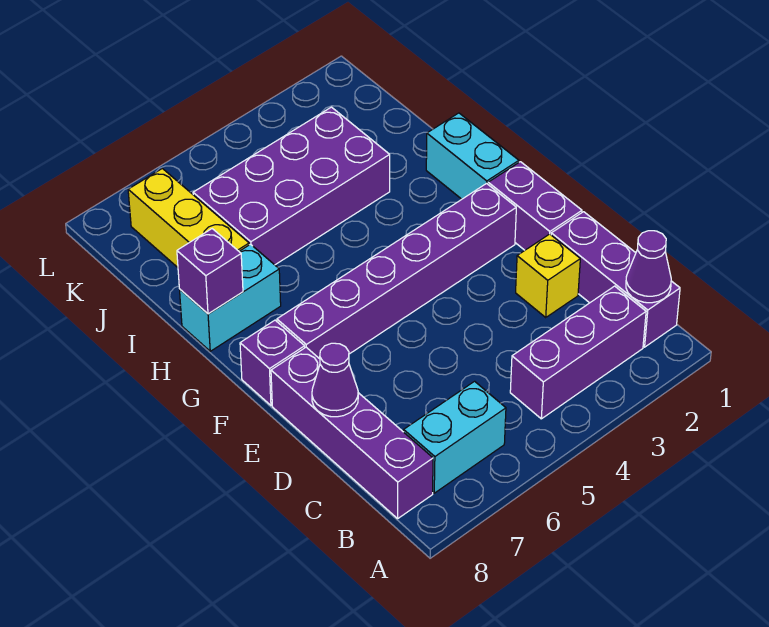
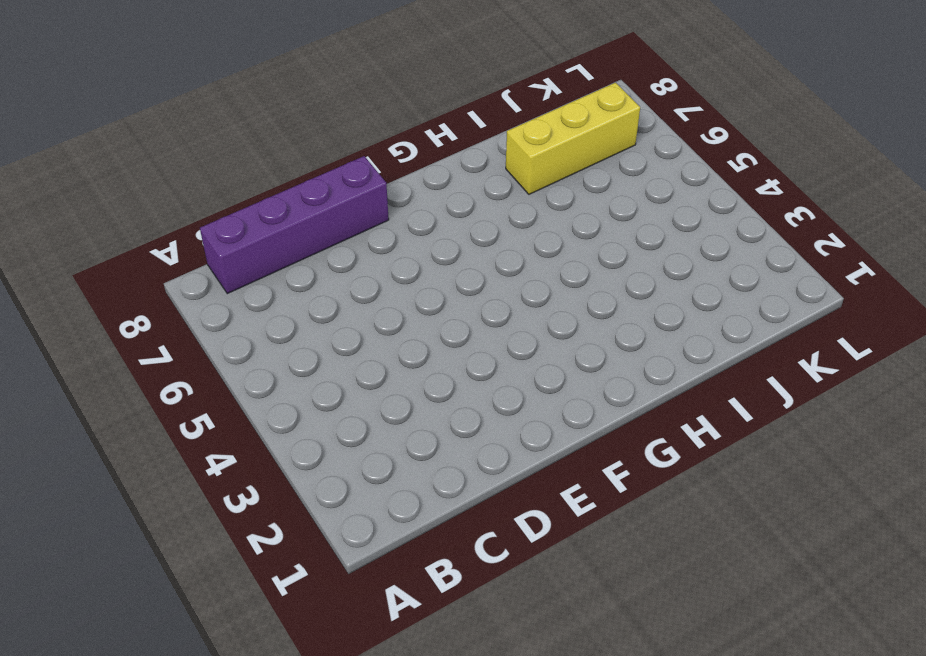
none -> purple 1x3 brick [551,212,680,347]
none -> purple 1x3 brick [510,286,646,419]
none -> cyan 1x2 brick [404,381,506,493]

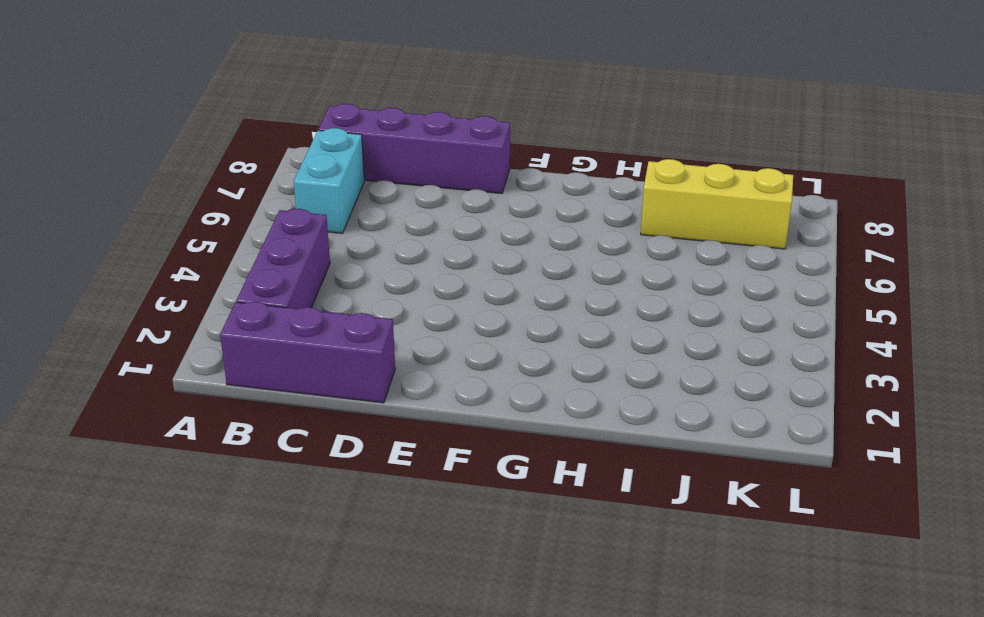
none -> yellow 1x1 brick [516,234,580,317]
none -> purple 1x2 brick [488,162,582,250]
none -> purple 1x6 brick [277,183,516,359]

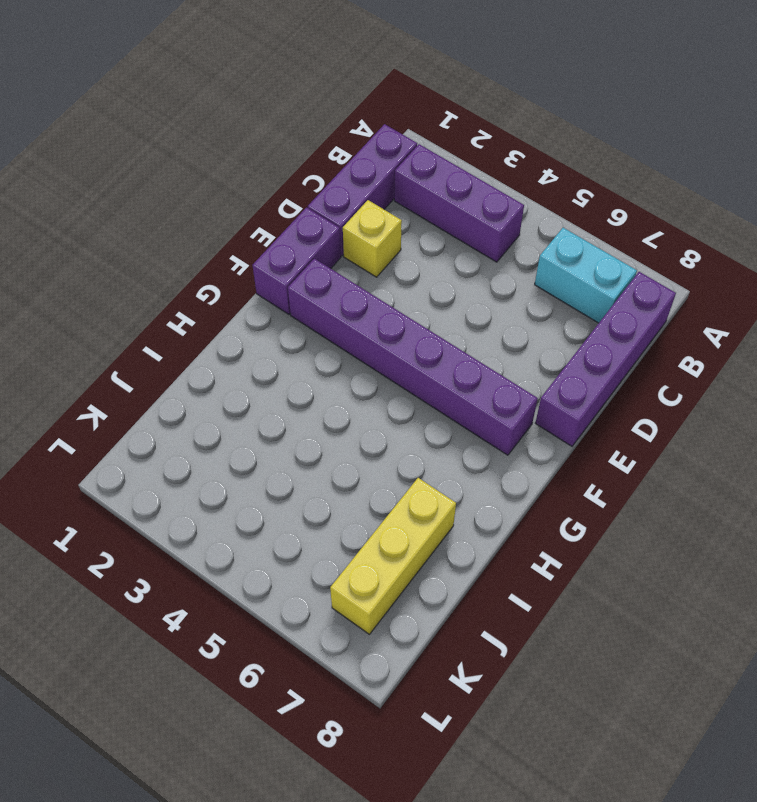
none -> purple 1x1 brick [240,320,305,405]
none -> cyan 1x2 brick [426,113,519,199]
none -> cyan 1x2 brick [180,244,281,351]

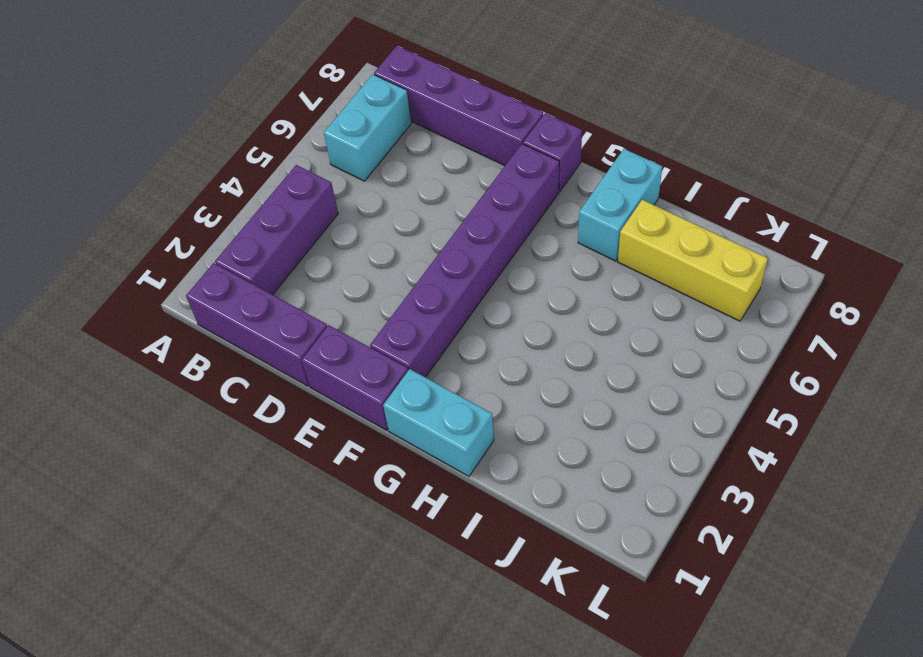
none -> yellow 1x1 brick [516,234,580,317]
none -> purple 2x4 brick [193,107,390,265]
none -> purple 1x1 cone [626,231,671,303]

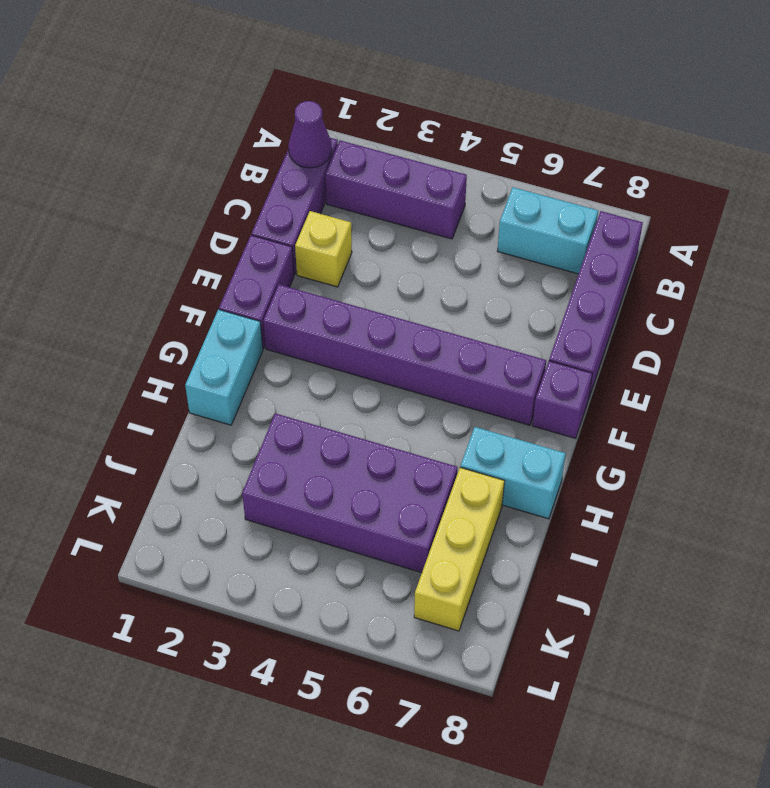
none -> purple 1x1 cone [312,343,358,417]
none -> purple 1x1 brick [177,229,243,314]

